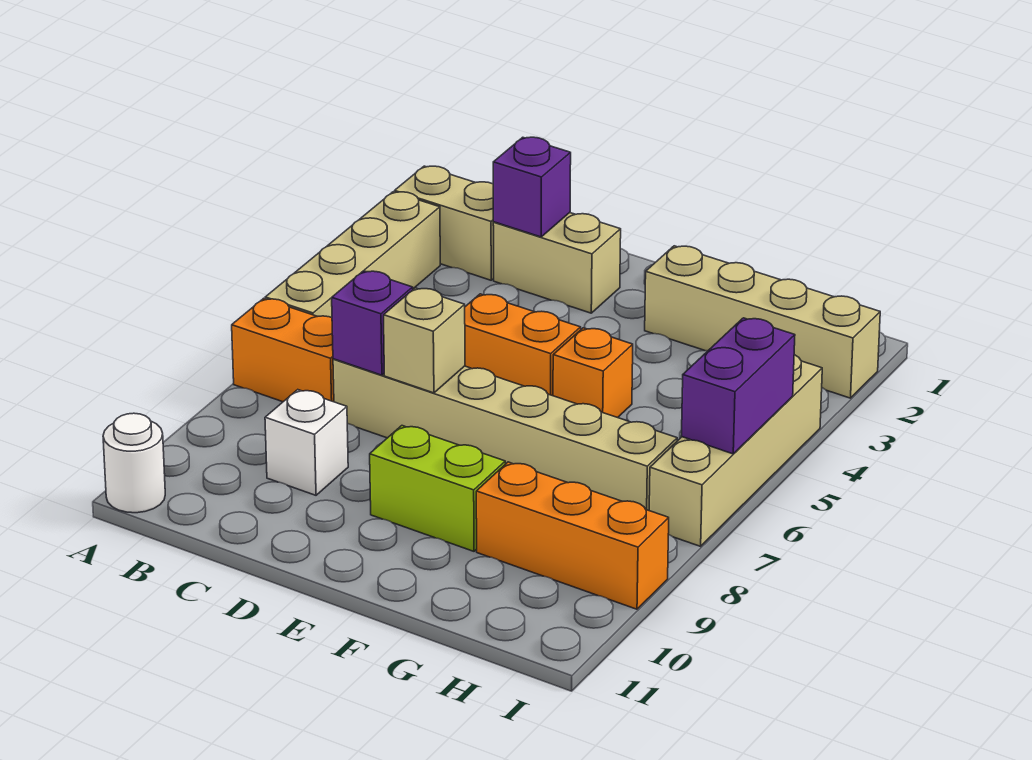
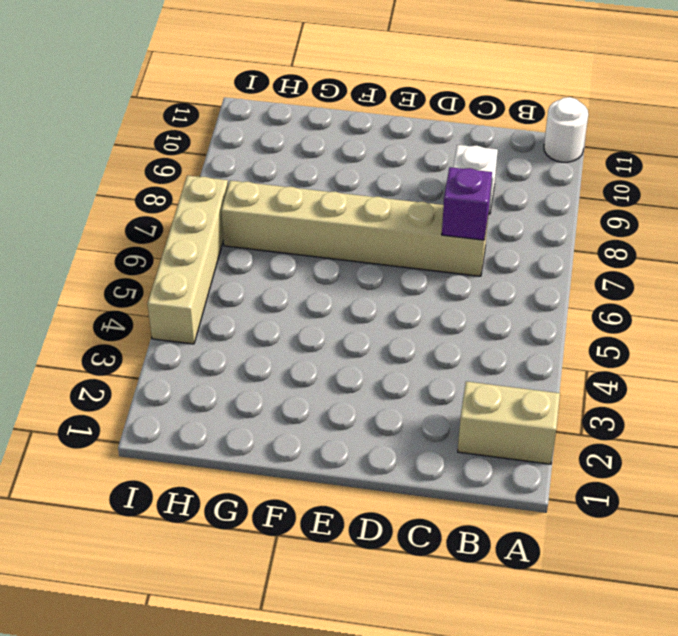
none -> tan 1x4 brick [265,192,440,318]
none -> orange 1x2 brick [232,298,334,402]
none -> tan 1x2 brick [493,213,621,313]

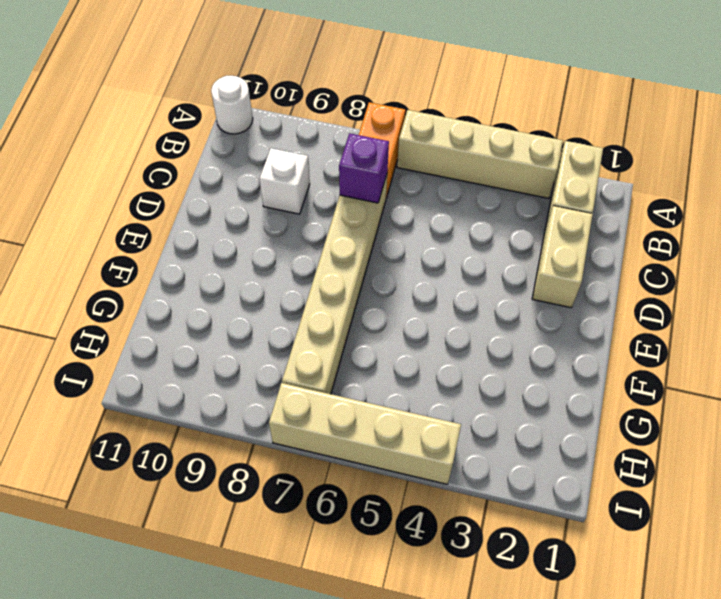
none -> orange 1x2 brick [465,294,581,396]
none -> lime 1x2 brick [370,426,505,551]
none -> tan 1x4 brick [645,246,880,398]

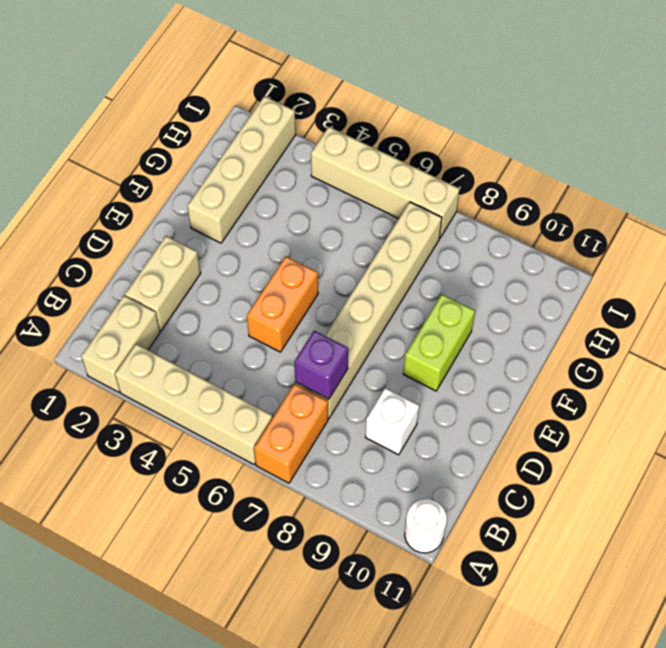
none -> orange 1x1 brick [553,328,633,418]
none -> orange 1x3 brick [476,462,669,609]
none -> purple 1x1 brick [493,137,571,237]

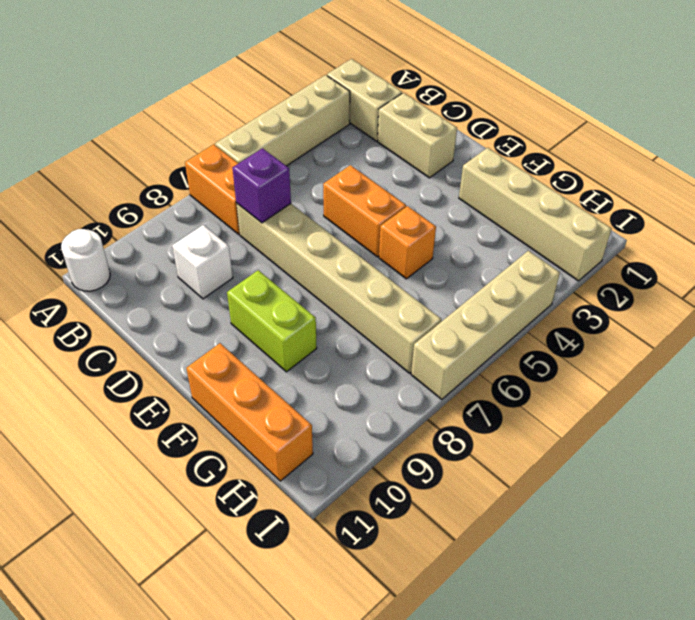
orange 1x3 brick [186,343,313,481] -> orange 1x3 brick moved to [476,462,669,609]
none -> purple 1x1 brick [493,137,571,237]
none -> tan 1x1 brick [384,288,465,393]
none -> purple 1x2 brick [682,318,795,454]

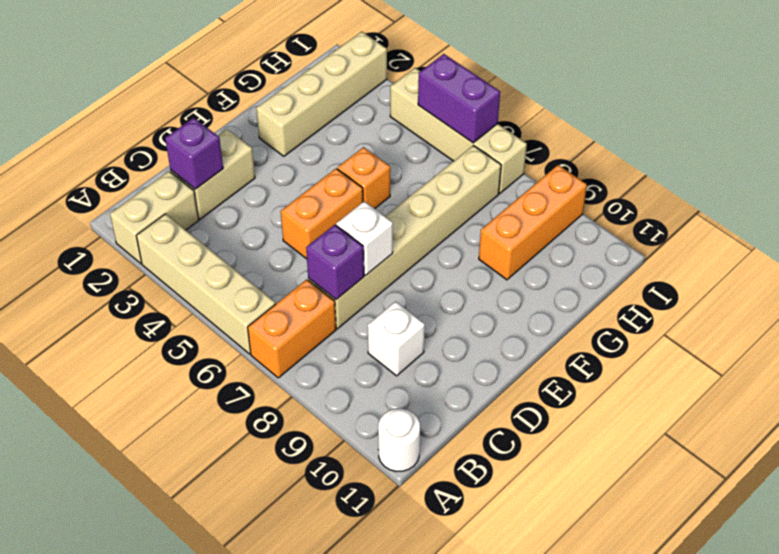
white 1x1 brick [336,201,393,275] -> tan 1x1 brick [384,288,465,393]
none -> lime 1x2 brick [370,426,505,551]

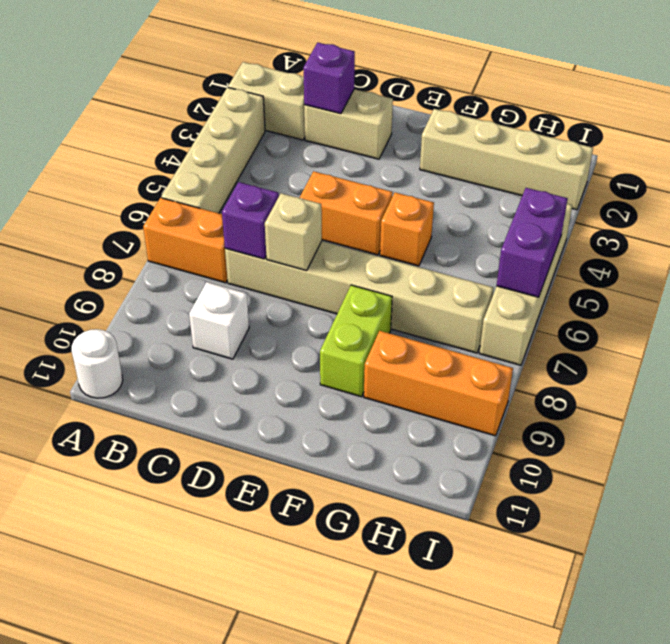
lime 1x2 brick [320,285,392,397] -> lime 1x2 brick turned to [370,426,505,551]

